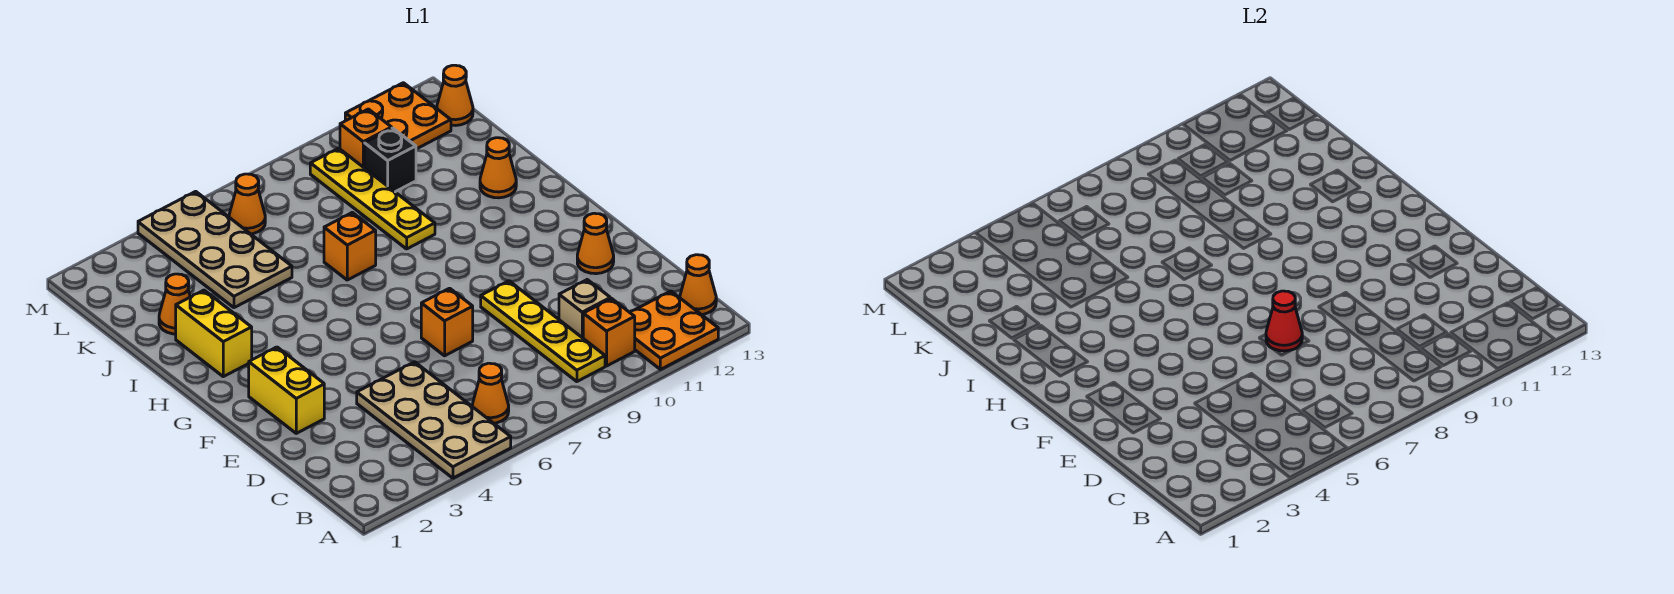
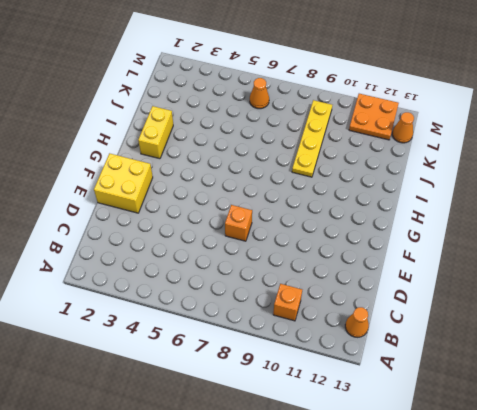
yellow 2x2 brick [94,153,153,213] -> yellow 1x2 brick [249,347,324,433]
none -> tan 2x4 plate [357,362,511,478]
none -> orange 2x2 plate [630,291,718,369]
none -> orange 1x1 cone [472,363,509,423]

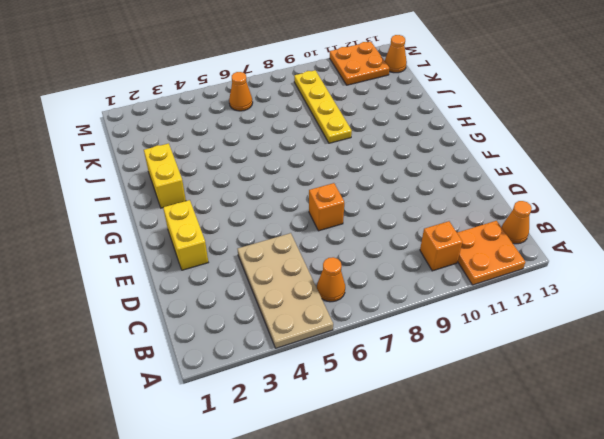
none -> yellow 1x4 plate [481,281,605,382]
none -> tan 1x1 brick [559,280,610,338]
none -> orange 1x1 cone [577,213,614,274]

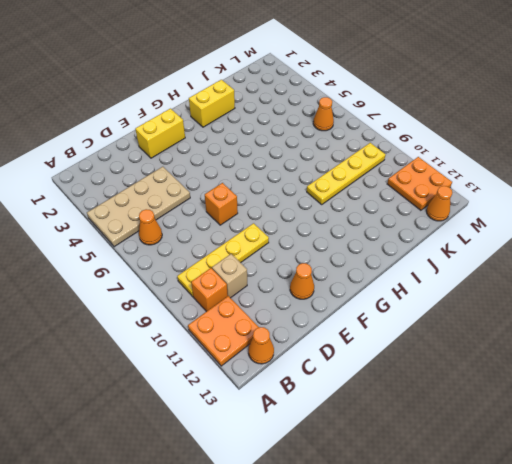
none -> orange 1x1 brick [324,212,376,280]
none -> orange 1x1 cone [480,138,516,198]
none -> orange 1x1 cone [159,274,190,334]

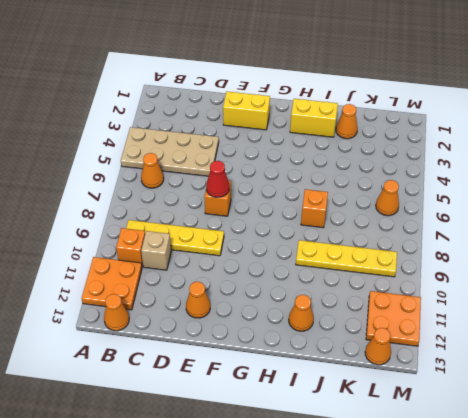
none -> tan 2x4 plate [138,191,292,308]
none -> black 1x1 brick [364,128,416,192]
none -> orange 1x1 brick [340,109,392,167]

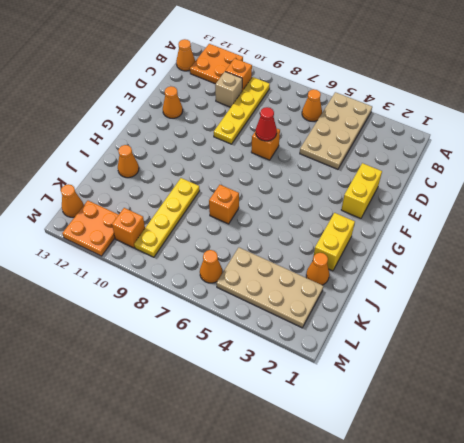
tan 2x4 plate [216,248,323,328] -> tan 2x4 plate turned to [138,191,292,308]
none -> black 1x1 brick [364,128,416,192]

